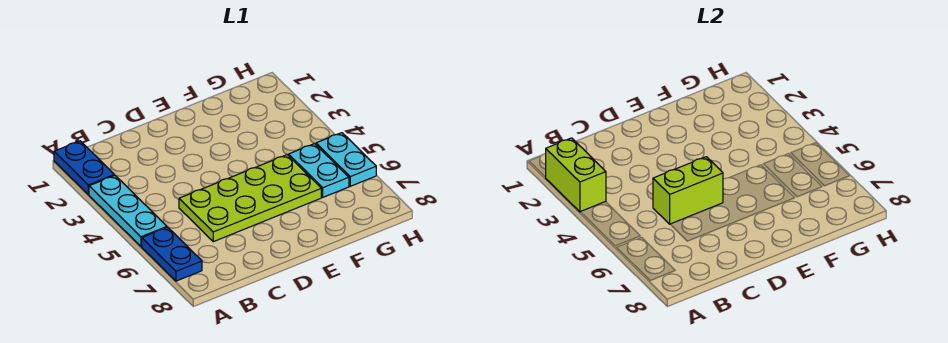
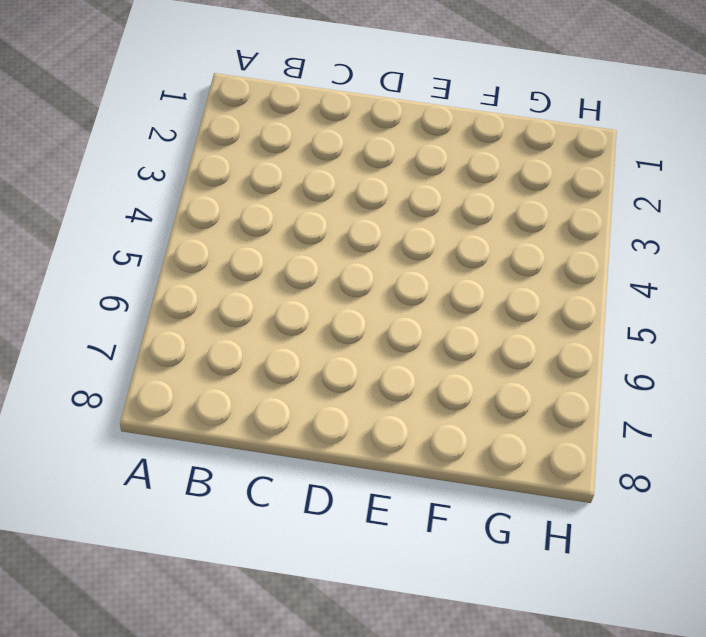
none -> blue 1x2 plate [54,141,114,195]
none -> cyan 1x3 plate [89,175,167,246]

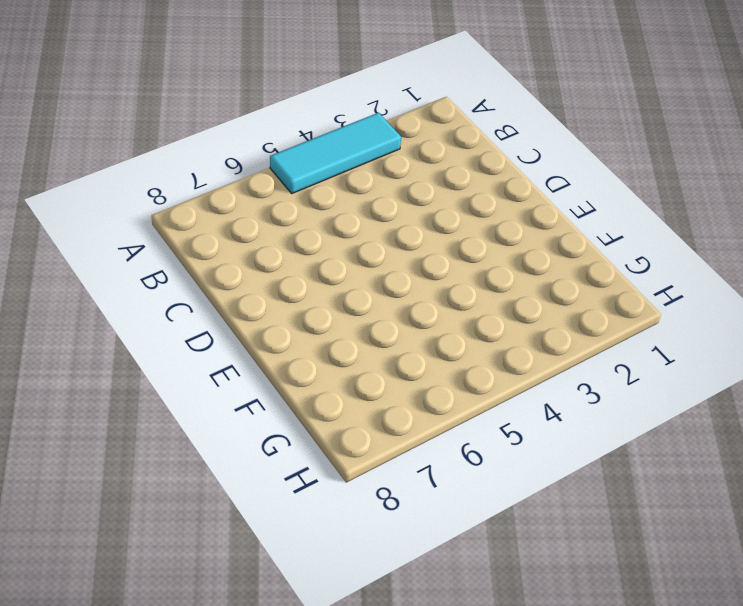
cyan 1x3 tile [270,113,401,193] -> cyan 1x3 plate [89,175,167,246]
none -> blue 1x2 plate [54,141,114,195]
none -> blue 1x2 plate [142,227,202,281]

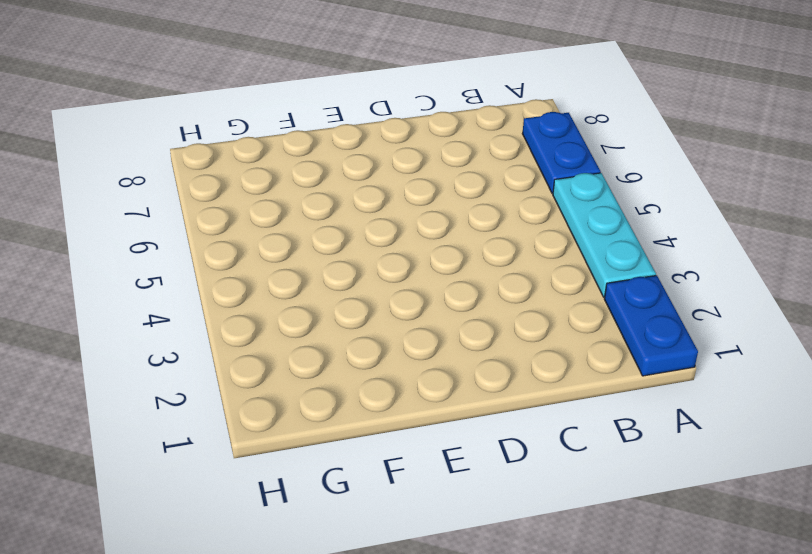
none -> lime 2x4 plate [179,155,321,242]
none -> cyan 1x2 plate [289,144,349,197]

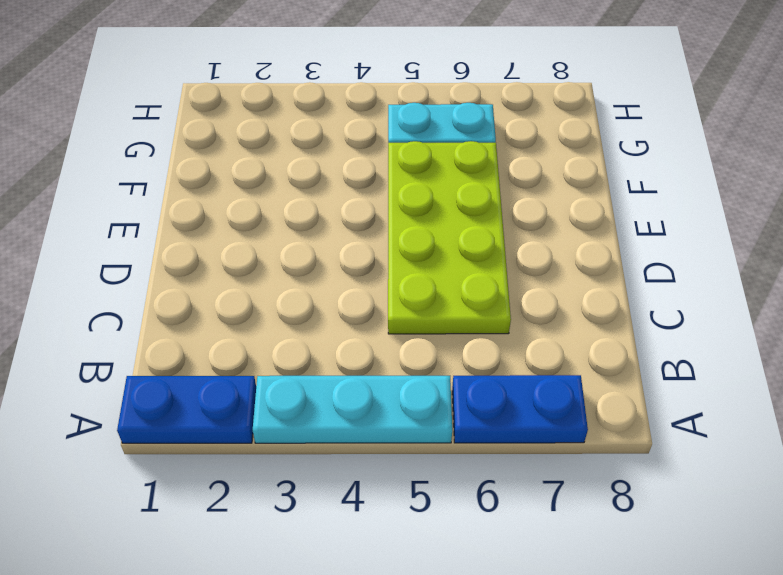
none -> cyan 1x2 plate [316,133,376,186]
none -> lime 1x2 brick [545,138,606,212]

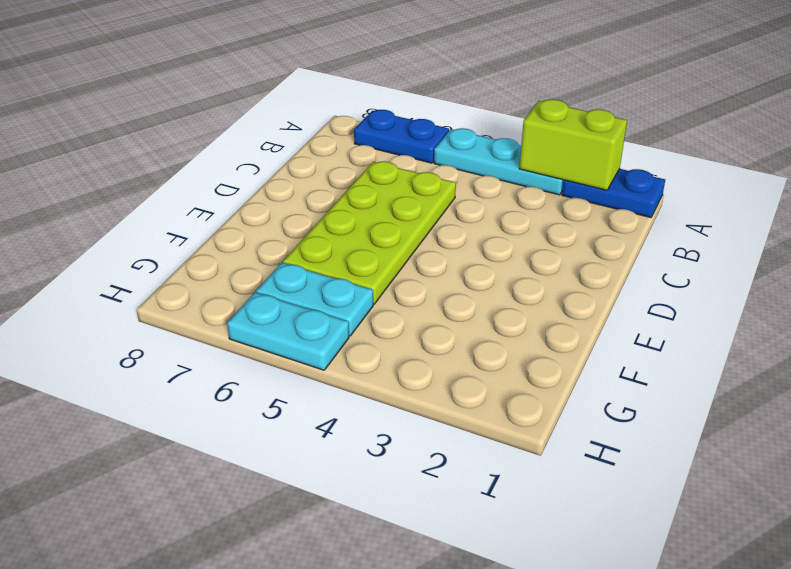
none -> lime 1x2 brick [653,157,723,224]

